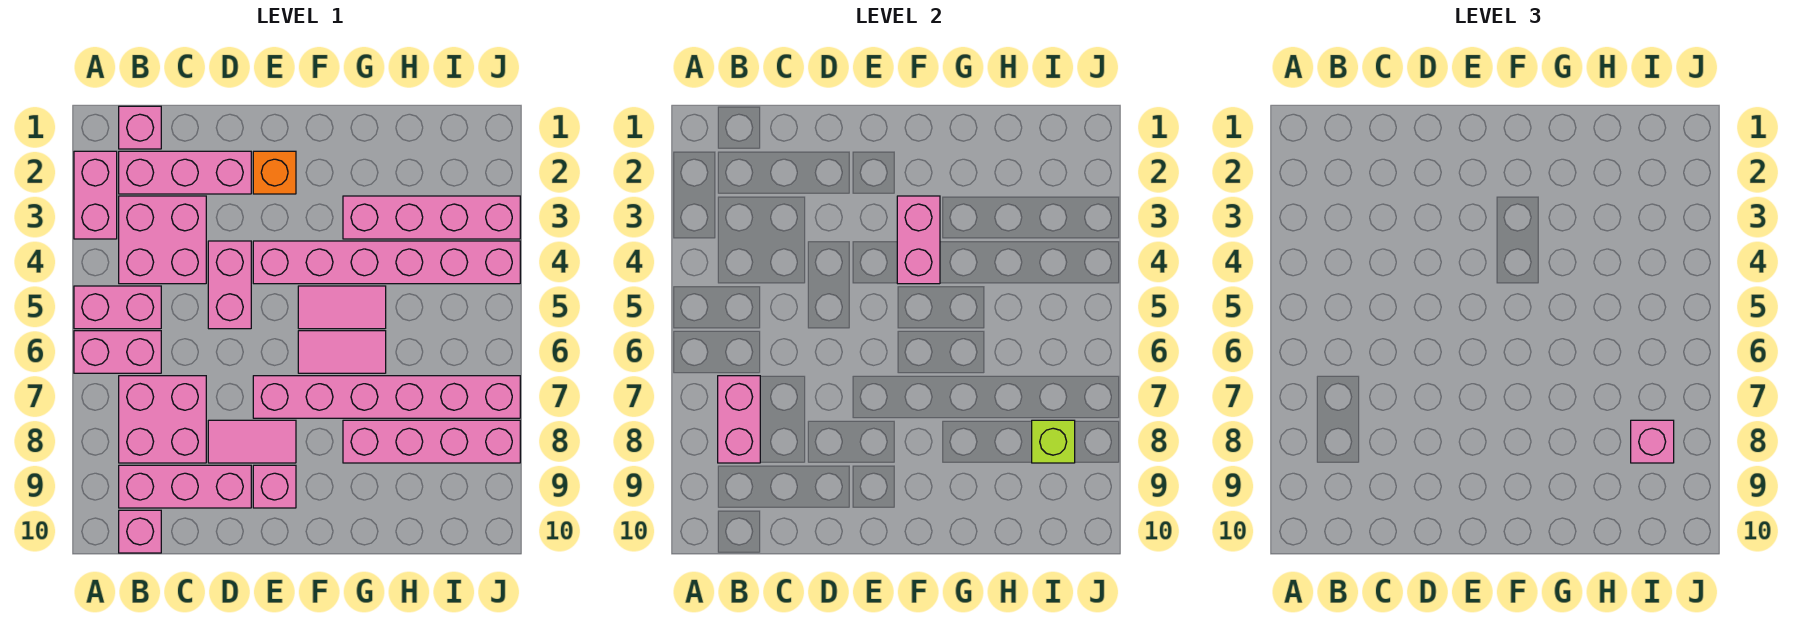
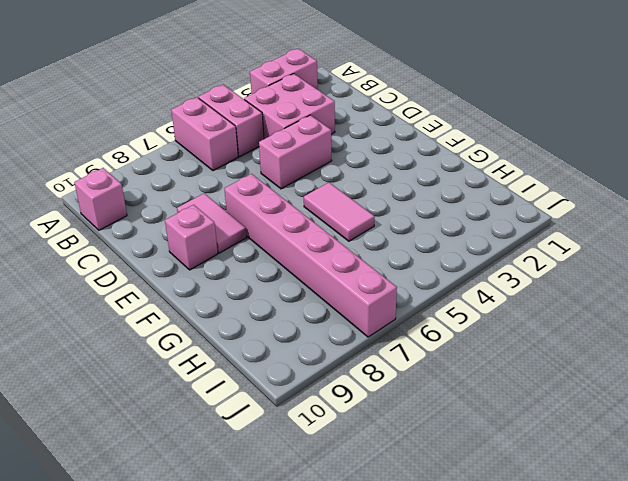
none -> pink 1x1 brick [119,106,161,149]
none -> pink 1x3 brick [119,151,251,194]
none -> pink 2x2 brick [119,376,206,463]

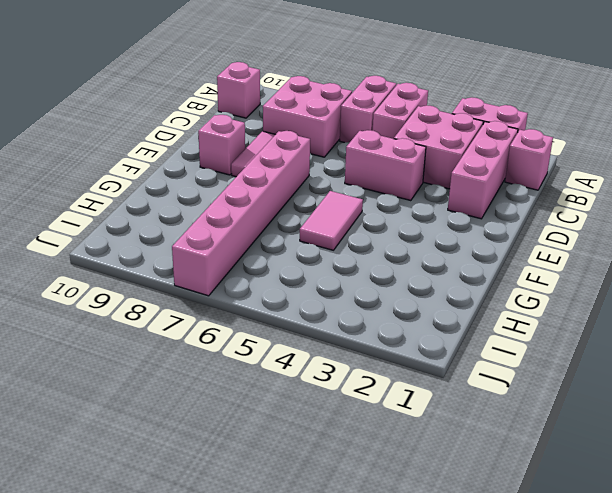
none -> pink 1x3 brick [119,465,251,508]
none -> orange 1x1 brick [253,151,296,194]
none -> pink 1x6 brick [253,241,520,284]

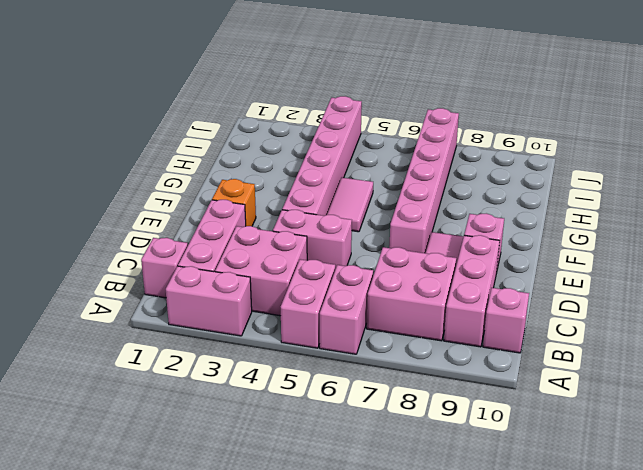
none -> pink 1x2 tile [298,331,386,373]
none -> pink 1x4 brick [343,196,520,239]
none -> pink 1x4 brick [343,420,520,463]

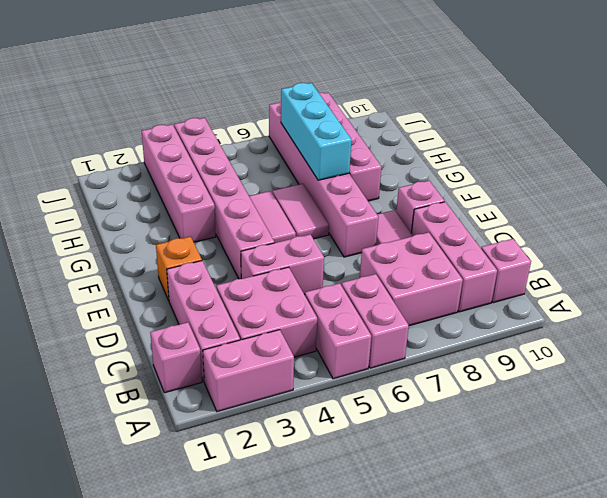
cyan 1x3 brick [281,83,352,180] -> none
none -> pink 1x2 brick [718,376,760,463]
none -> pink 1x2 brick [897,196,940,284]
none -> lime 1x1 brick [1032,420,1075,463]

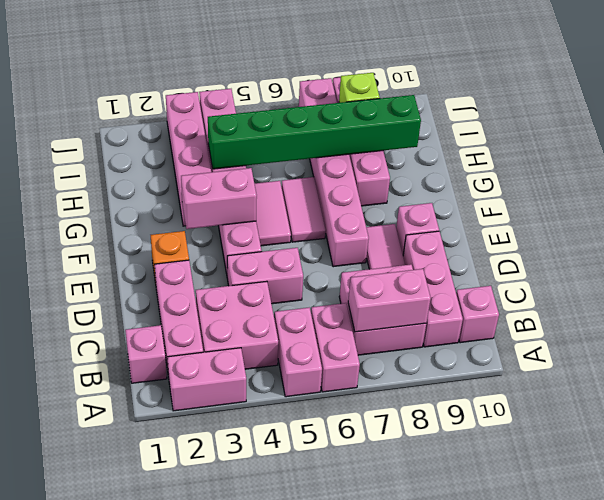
green 1x6 brick [208,95,421,169] -> none
none -> pink 1x1 brick [1631,420,1674,463]

